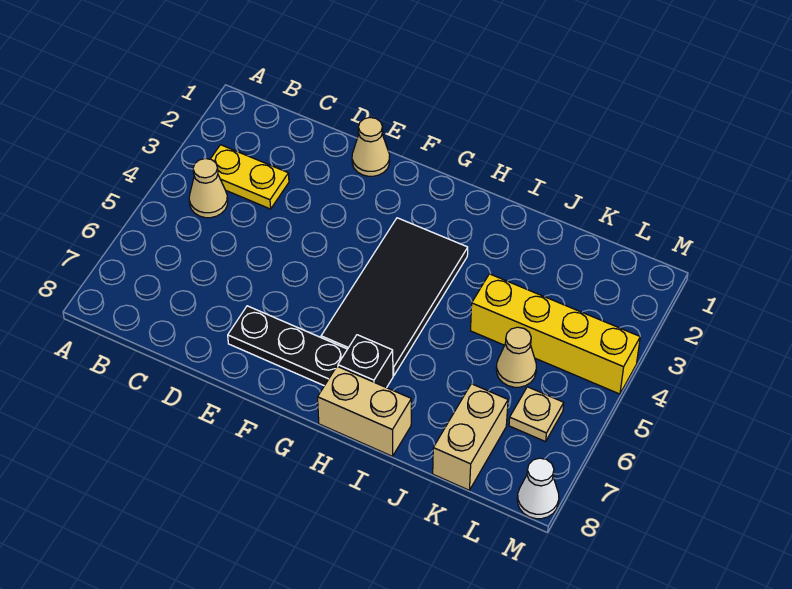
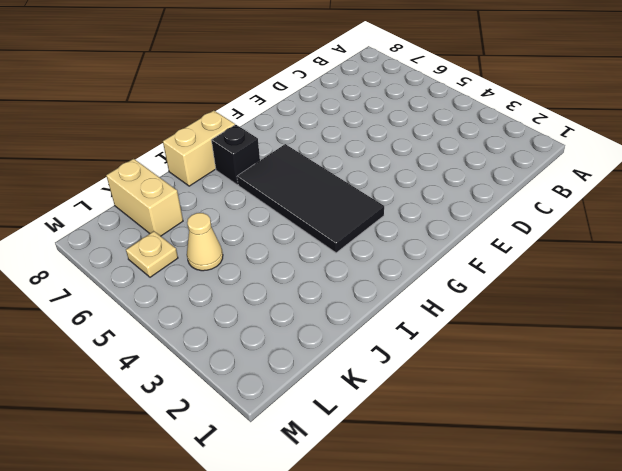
none -> yellow 1x2 plate [211,145,289,209]
none -> tan 1x1 cone [189,159,228,218]
none -> tan 1x1 cone [352,118,390,176]

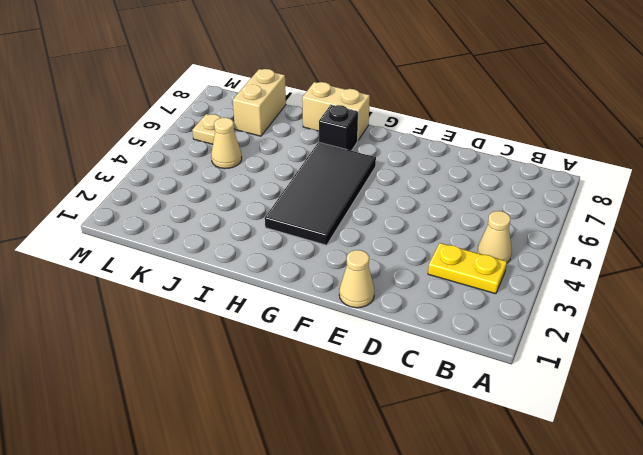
none -> black 1x3 plate [228,306,347,386]
none -> yellow 1x4 brick [470,274,640,394]
none -> white 1x1 cone [517,458,559,519]

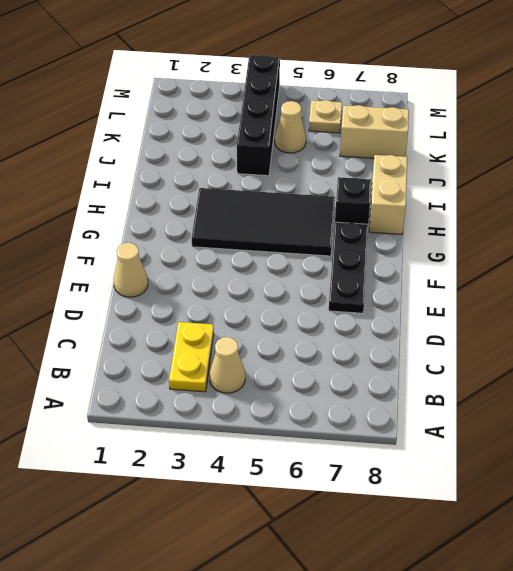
black 1x4 brick [237,55,280,176] -> yellow 1x4 brick [470,274,640,394]
none -> white 1x1 cone [517,458,559,519]

